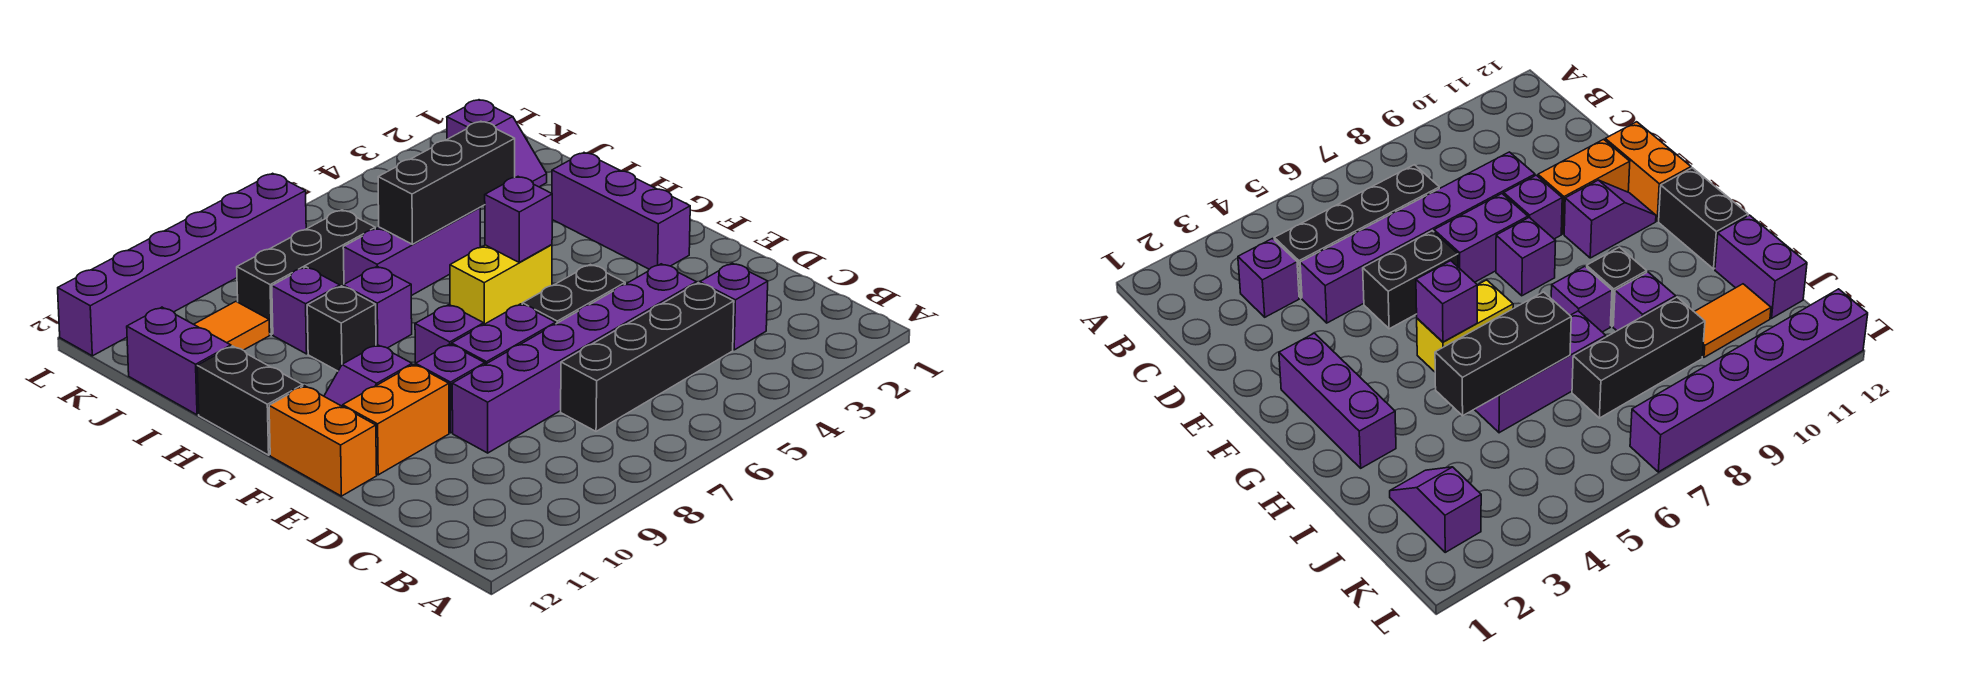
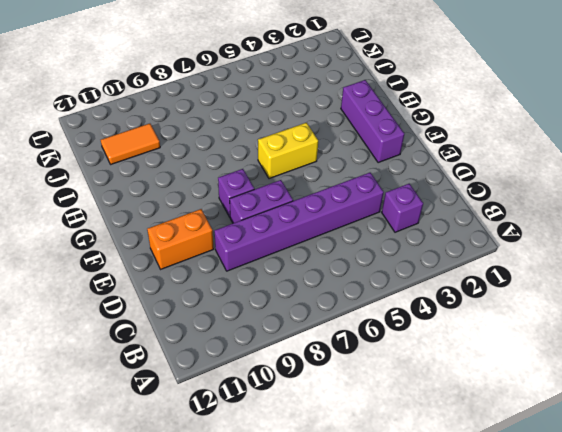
none -> black 1x4 brick [561,283,734,431]
none -> black 1x2 brick [522,264,625,324]
none -> purple 1x1 brick [416,344,485,433]

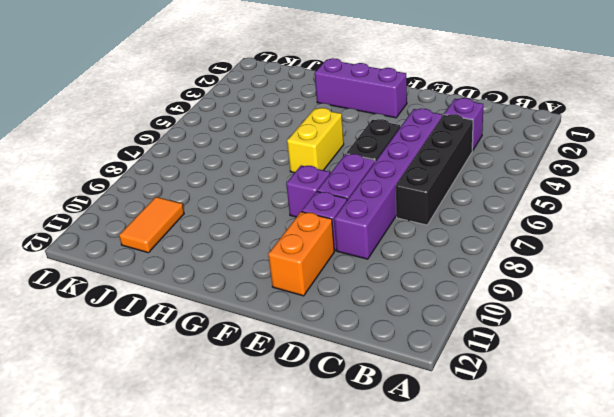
none -> orange 1x2 brick [269,386,377,496]
none -> purple 1x2 slope [324,345,412,406]
none -> black 1x2 brick [197,346,303,455]

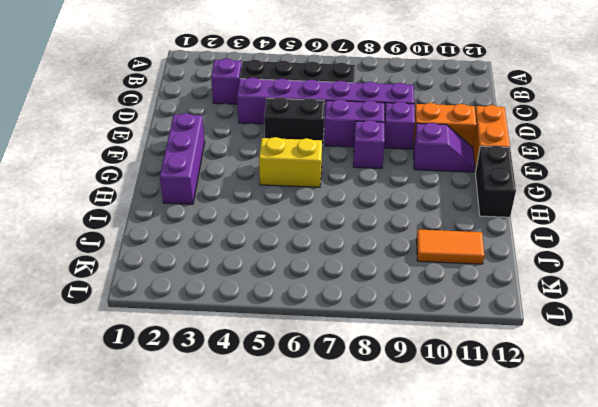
none -> purple 1x1 brick [343,266,412,348]
none -> black 1x1 brick [307,286,376,371]
none -> purple 1x3 brick [343,208,480,296]

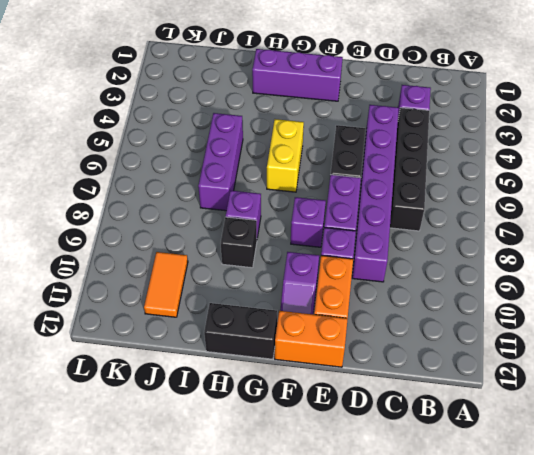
none -> purple 1x1 brick [272,267,340,354]
none -> purple 1x2 brick [127,307,231,415]
none -> purple 1x2 slope [447,100,547,187]

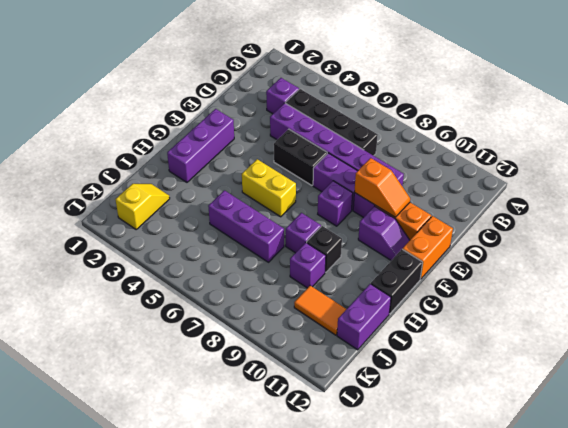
orange 1x2 slope [354,158,410,217] -> none
yellow 1x2 slope [115,184,170,229] -> purple 1x2 slope [447,100,547,187]
none -> black 1x3 brick [237,210,375,335]
none -> purple 1x6 brick [58,173,306,356]
none -> purple 1x1 brick [485,177,552,262]

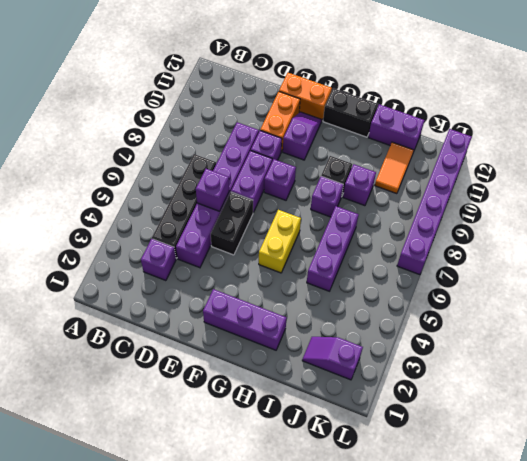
purple 1x1 brick [196,169,229,211] -> purple 1x1 brick moved to [485,177,552,262]
none -> black 1x3 brick [237,210,375,335]
none -> black 1x3 brick [378,121,515,244]

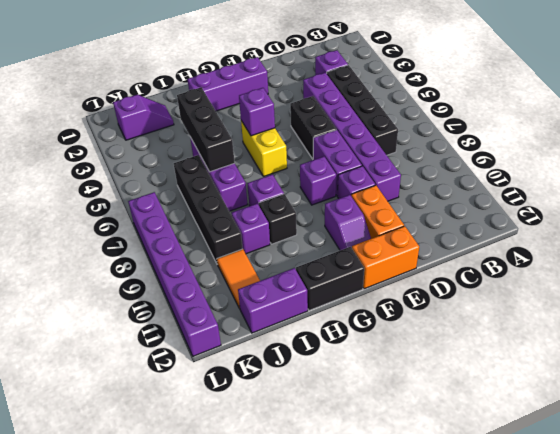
black 1x4 brick [174,155,243,263] -> black 1x3 brick [237,210,375,335]

